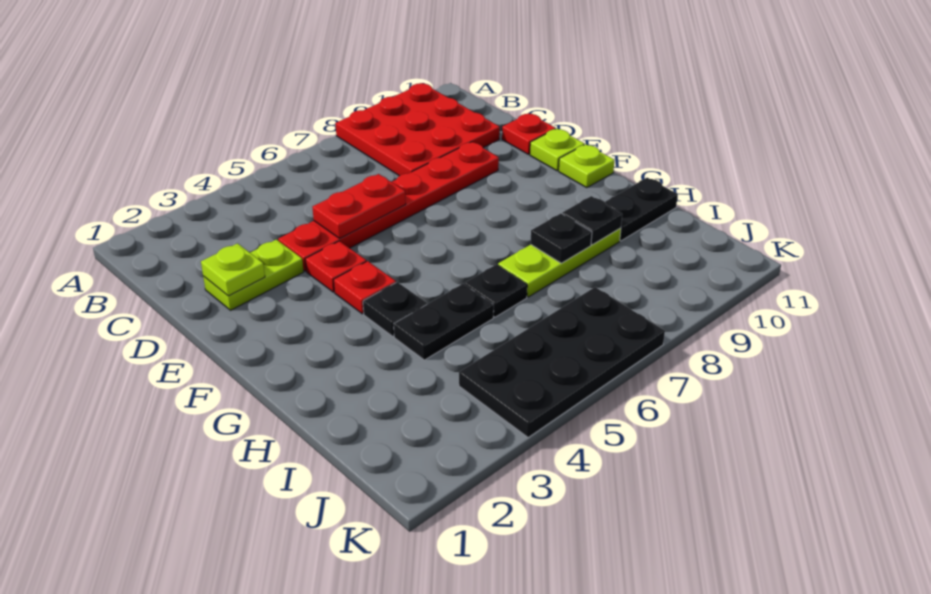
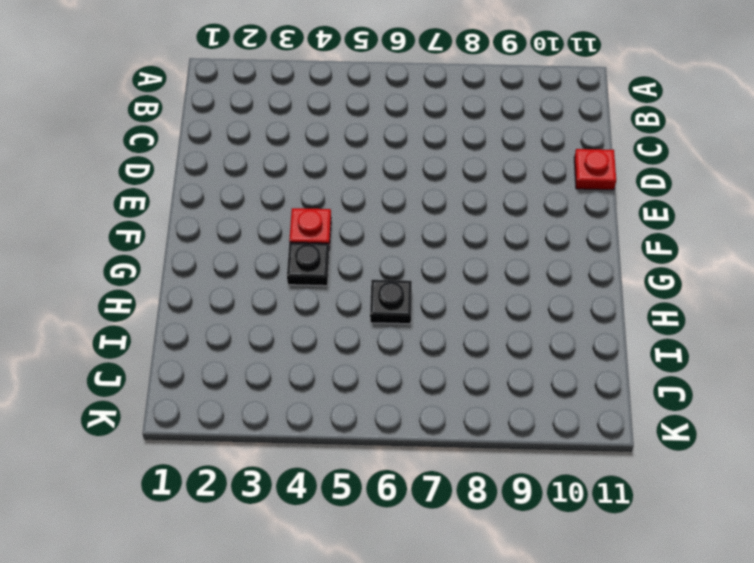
none -> red 3x3 plate [336,83,500,176]
none -> lime 1x2 plate [203,240,304,310]
none -> red 1x6 plate [278,142,499,271]

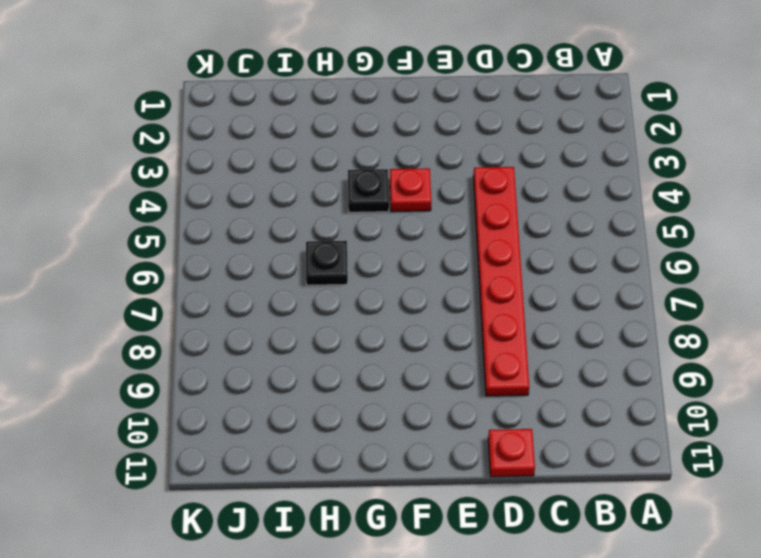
none -> red 3x3 plate [336,83,500,176]
none -> lime 1x2 plate [203,240,304,310]
none -> red 1x1 plate [305,241,366,292]

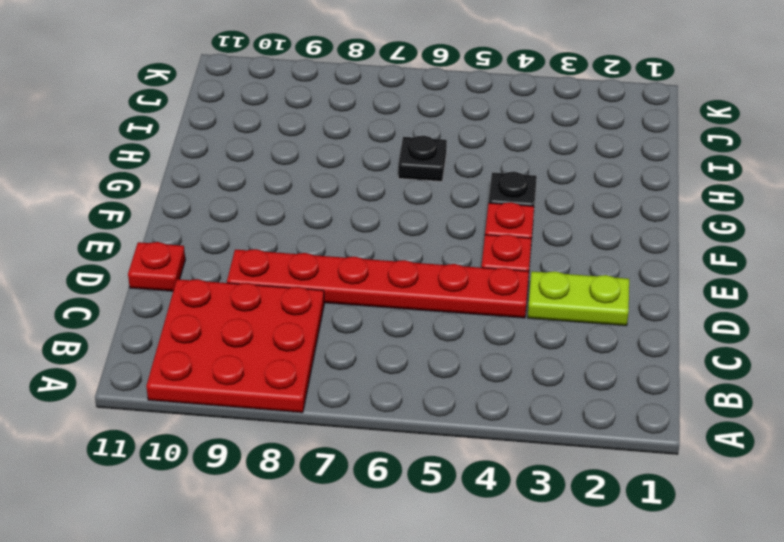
none -> lime 1x1 plate [530,129,584,171]
none -> lime 1x1 plate [559,144,614,188]
none -> black 1x2 plate [394,284,494,360]

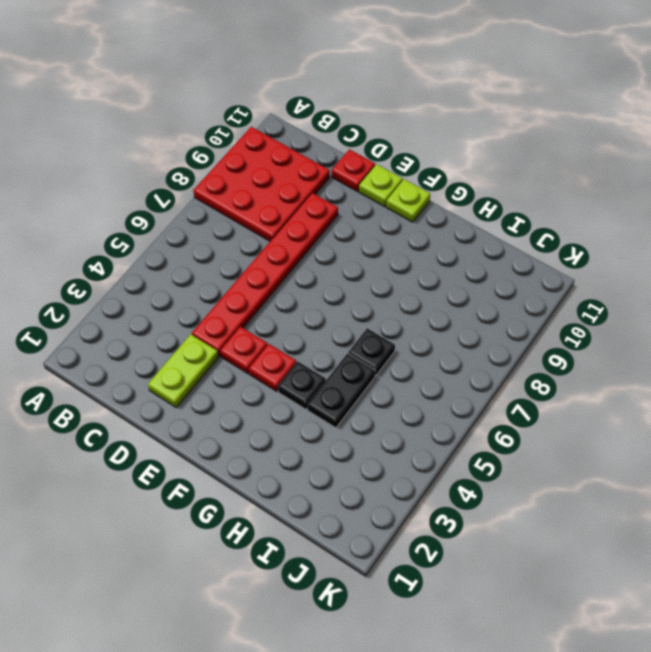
none -> lime 1x3 plate [498,228,621,297]
none -> black 1x2 plate [605,178,678,241]
none -> black 2x4 plate [459,287,665,437]

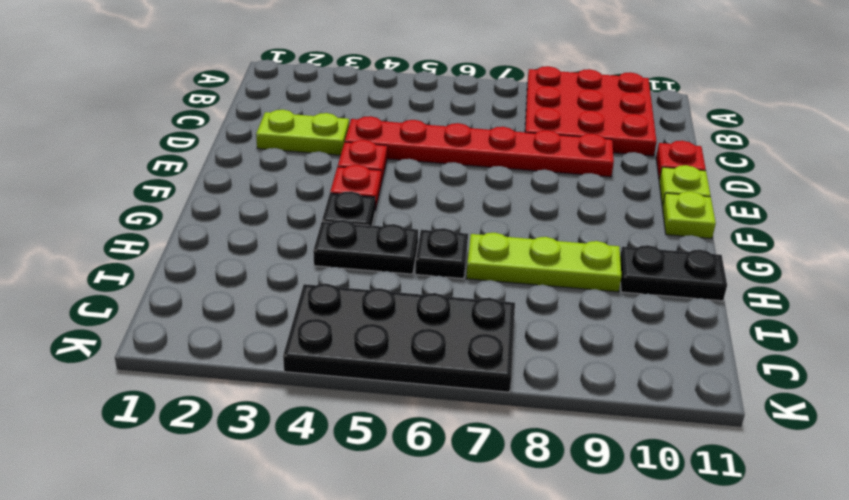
none -> lime 1x1 plate [201,244,265,296]
none -> red 1x2 plate [312,174,406,238]
none -> black 1x1 plate [530,213,592,263]

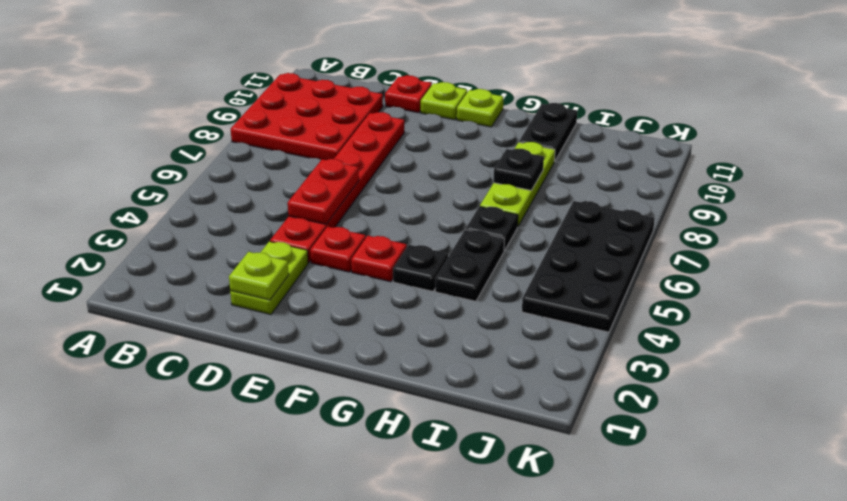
none -> black 1x1 plate [562,196,622,245]

